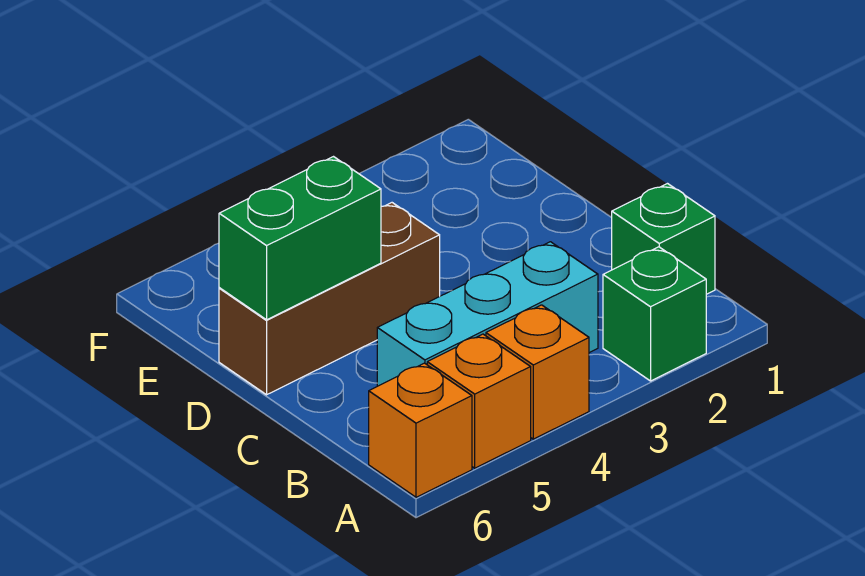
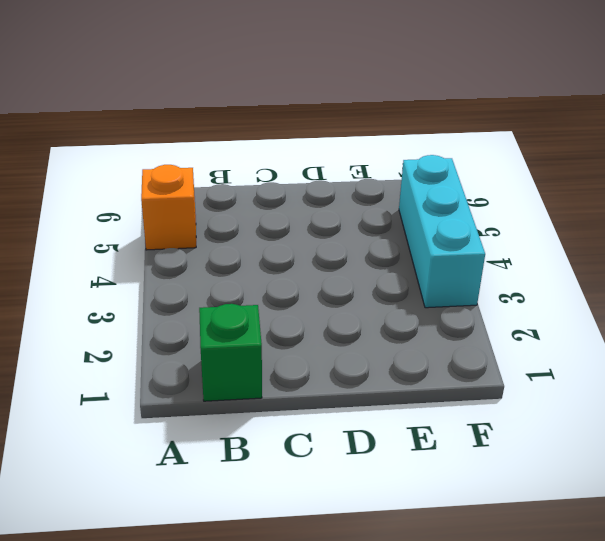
cyan 1x3 brick [399,155,485,308] -> cyan 1x3 brick moved to [377,242,598,386]
none -> green 1x1 brick [603,247,706,381]
none -> orange 1x1 brick [486,305,589,439]

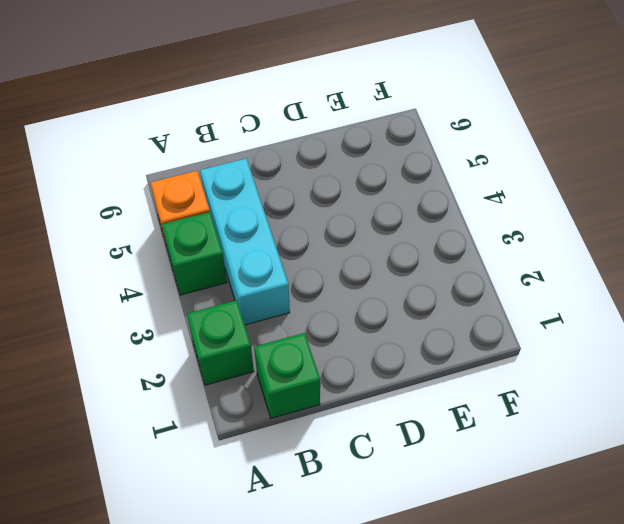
green 1x1 brick [162,212,227,295] -> orange 1x1 brick [486,305,589,439]
none -> orange 1x1 brick [369,363,472,497]
none -> brown 1x3 brick [219,203,440,395]

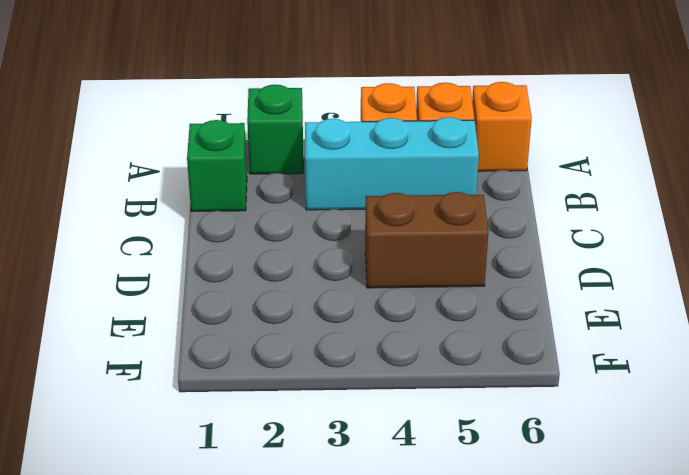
brown 1x2 brick [365,192,488,288] -> brown 1x3 brick [219,203,440,395]
none -> green 1x2 brick [219,157,381,320]

